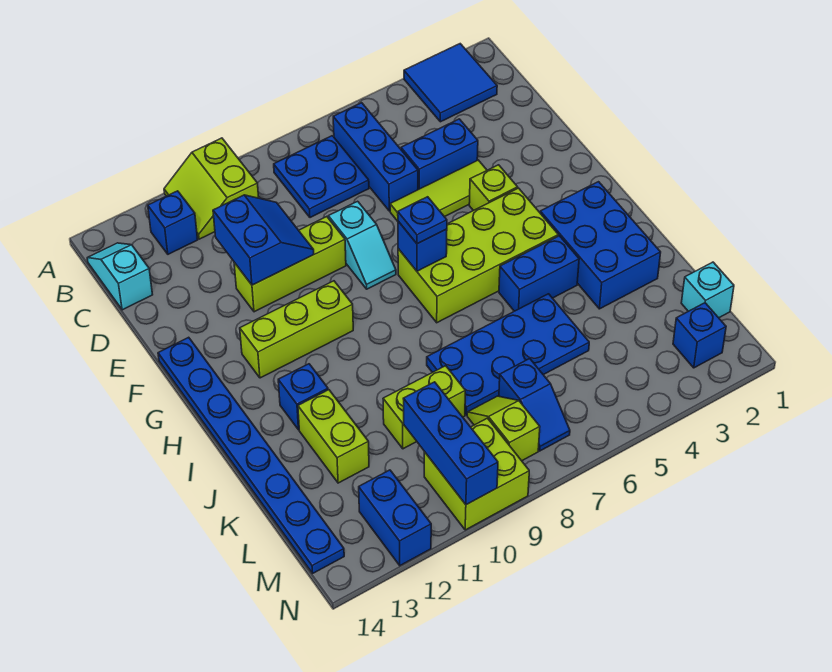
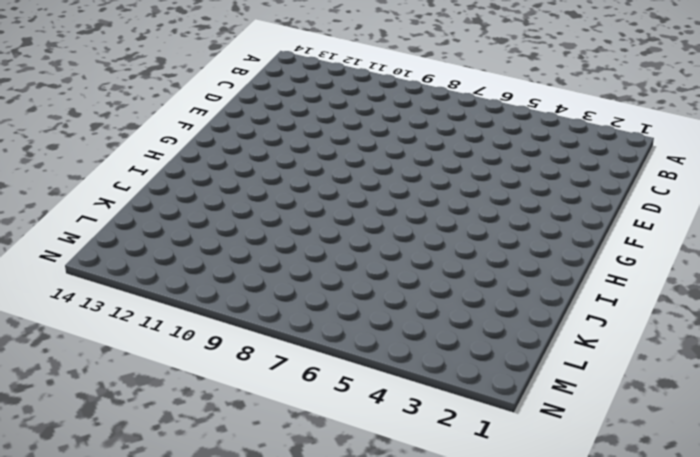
none -> blue 2x2 tile [404,44,497,122]
none -> lime 2x2 slope [164,138,259,239]
none -> blue 1x3 brick [333,103,418,211]
none -> blue 2x2 plate [274,136,369,218]

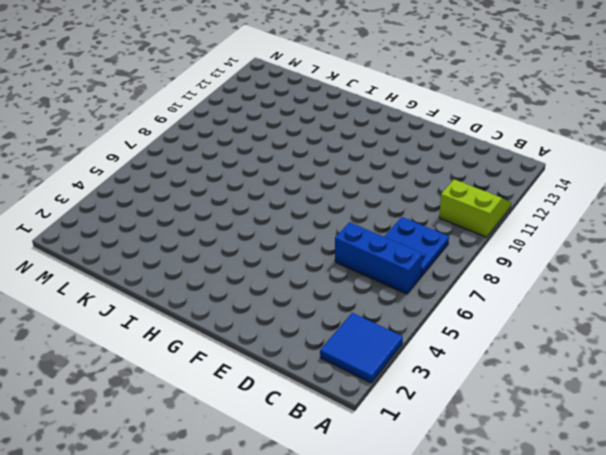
none -> blue 1x1 brick [148,191,198,254]
none -> cyan 1x2 slope [87,243,153,310]
none -> blue 1x2 brick [401,119,478,190]
none -> lime 1x3 tile [390,160,487,221]

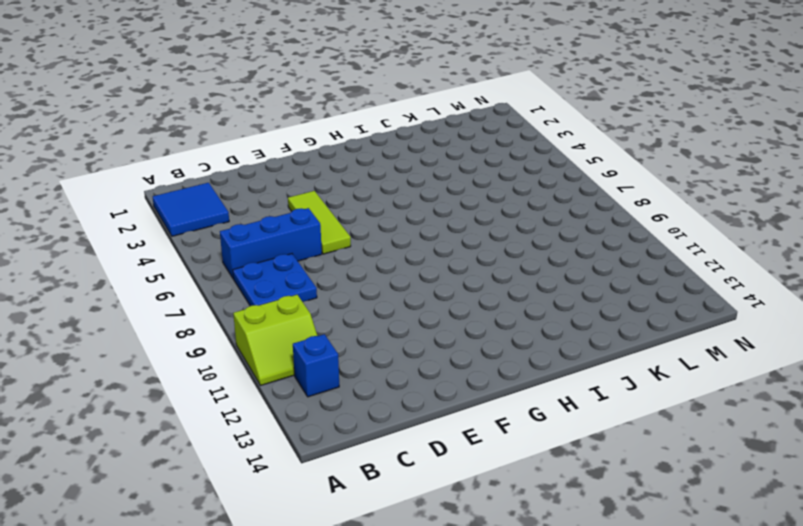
none -> cyan 1x2 slope [87,243,153,310]
none -> blue 1x2 brick [401,119,478,190]
none -> cyan 1x2 slope [328,201,396,289]
none -> lime 1x3 brick [234,217,346,312]

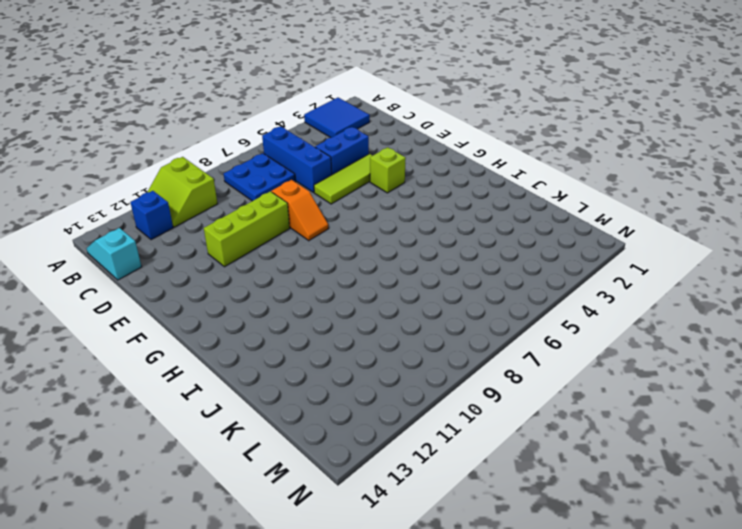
orange 1x2 slope [272,180,328,241] -> cyan 1x2 slope [328,201,396,289]
none -> blue 1x8 plate [158,337,344,573]
none -> lime 2x4 brick [398,188,558,323]
none -> lime 1x3 brick [240,281,353,378]
none -> blue 2x3 brick [540,182,661,309]

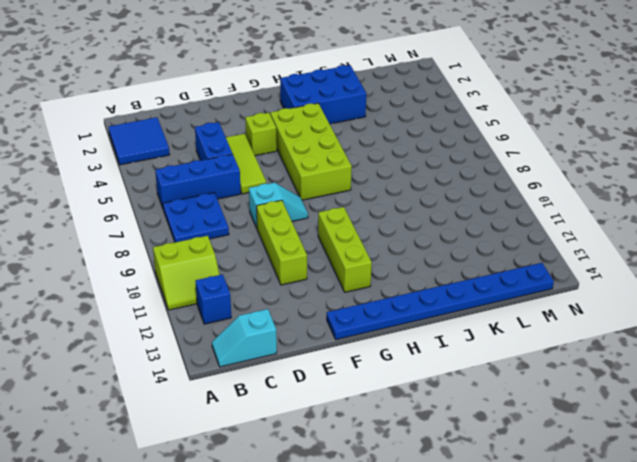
none -> blue 1x2 brick [499,236,579,311]
none -> blue 1x1 brick [278,364,328,430]
none -> blue 2x4 plate [427,294,589,415]
none -> lime 1x2 brick [298,390,369,483]

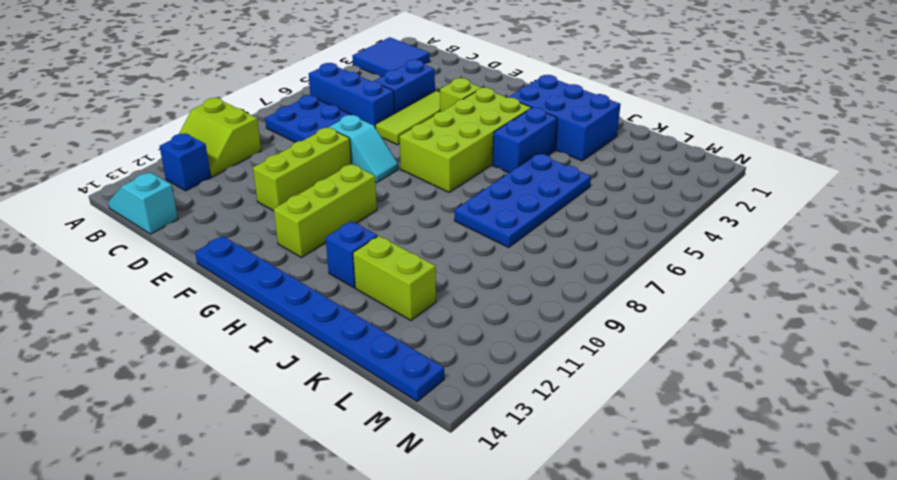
none -> lime 1x2 brick [383,366,465,449]
none -> cyan 1x1 brick [681,262,734,318]
none -> blue 1x2 slope [499,359,570,451]
none -> lime 1x2 slope [467,396,540,461]

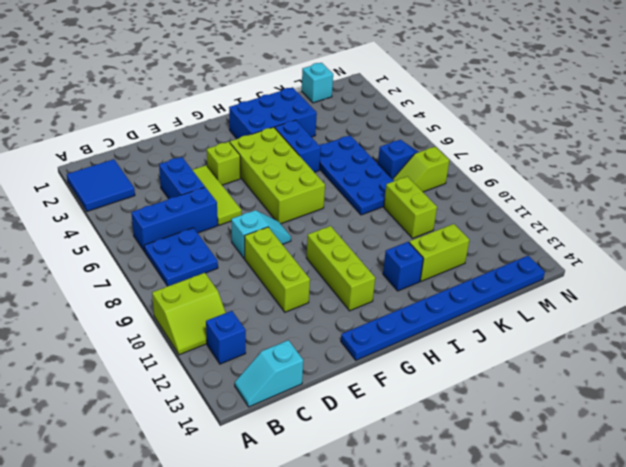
none -> blue 1x1 brick [673,303,726,368]
none -> lime 2x2 brick [424,418,529,530]
none -> blue 1x2 brick [359,470,431,565]
none -> blue 2x2 slope [213,195,314,285]

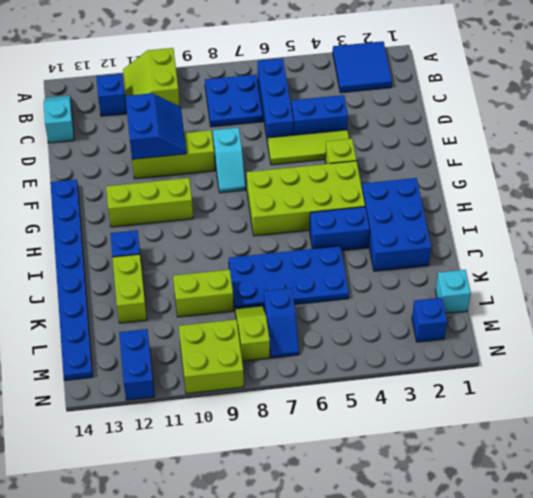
none -> blue 1x1 brick [398,221,447,271]
none -> blue 1x3 brick [403,382,498,505]
none -> blue 1x1 plate [398,197,447,244]

